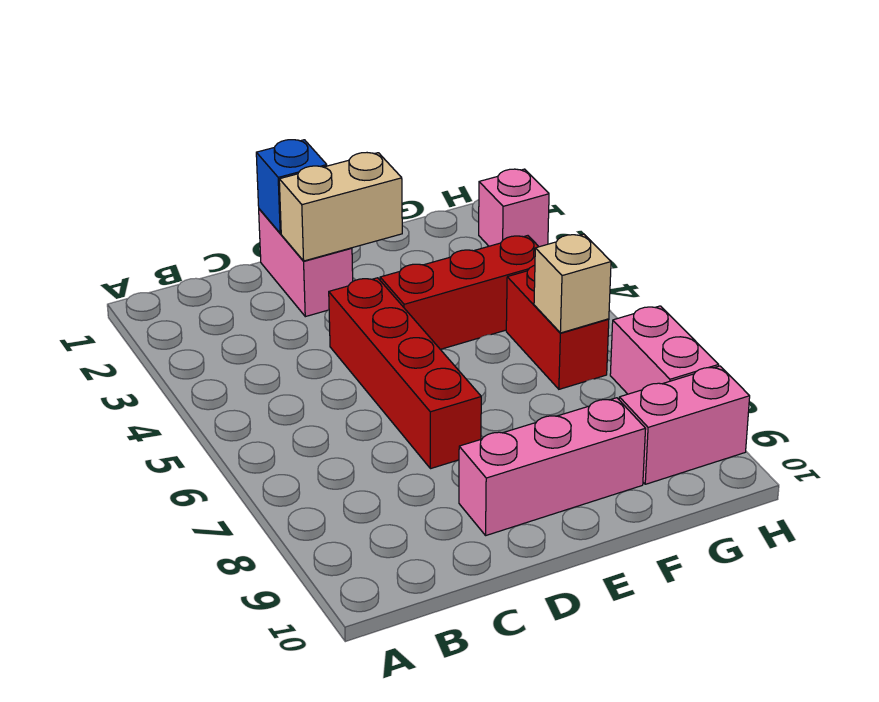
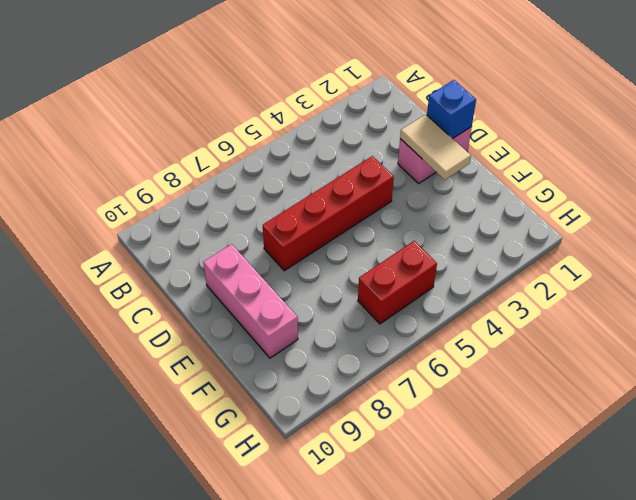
tan 1x2 tile [400,114,471,180] -> tan 1x2 brick [279,153,402,261]
none -> red 1x3 brick [380,236,539,349]
none -> pink 1x2 brick [619,366,750,484]

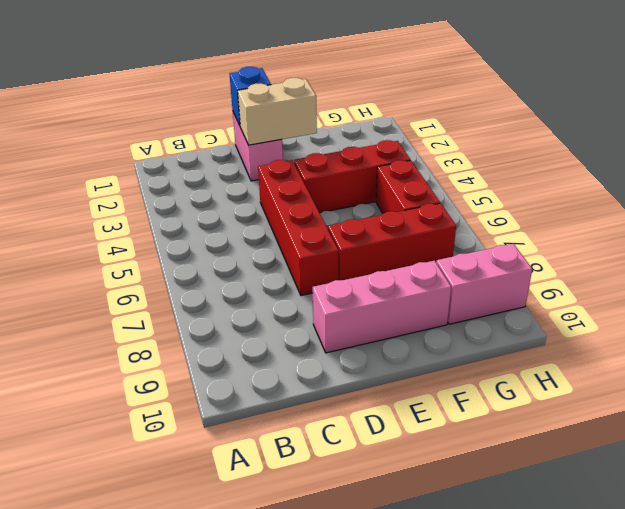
red 1x3 brick [328,203,456,280] -> none
none -> pink 1x1 brick [479,169,549,247]
none -> pink 1x2 brick [610,306,719,394]

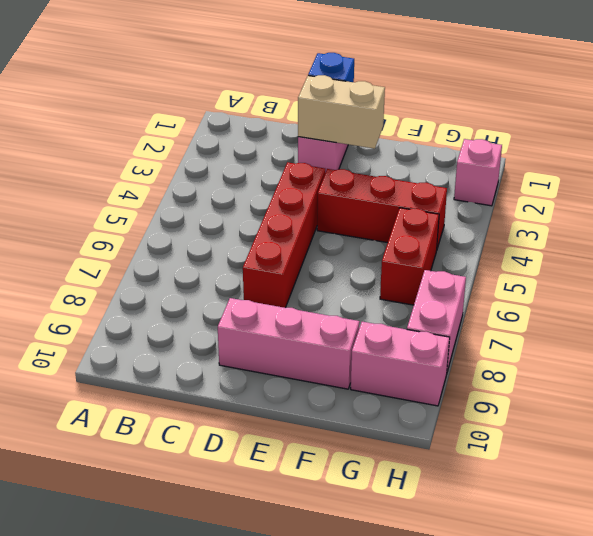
none -> tan 1x1 brick [534,234,611,333]

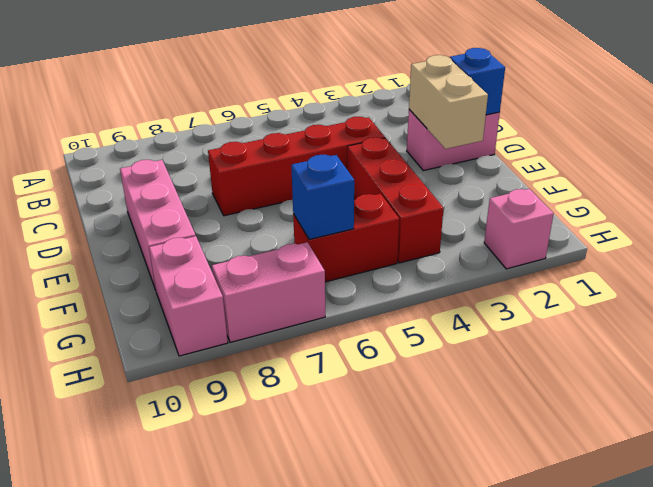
blue 1x1 brick [291,155,354,240] -> tan 1x1 brick [534,234,611,333]

